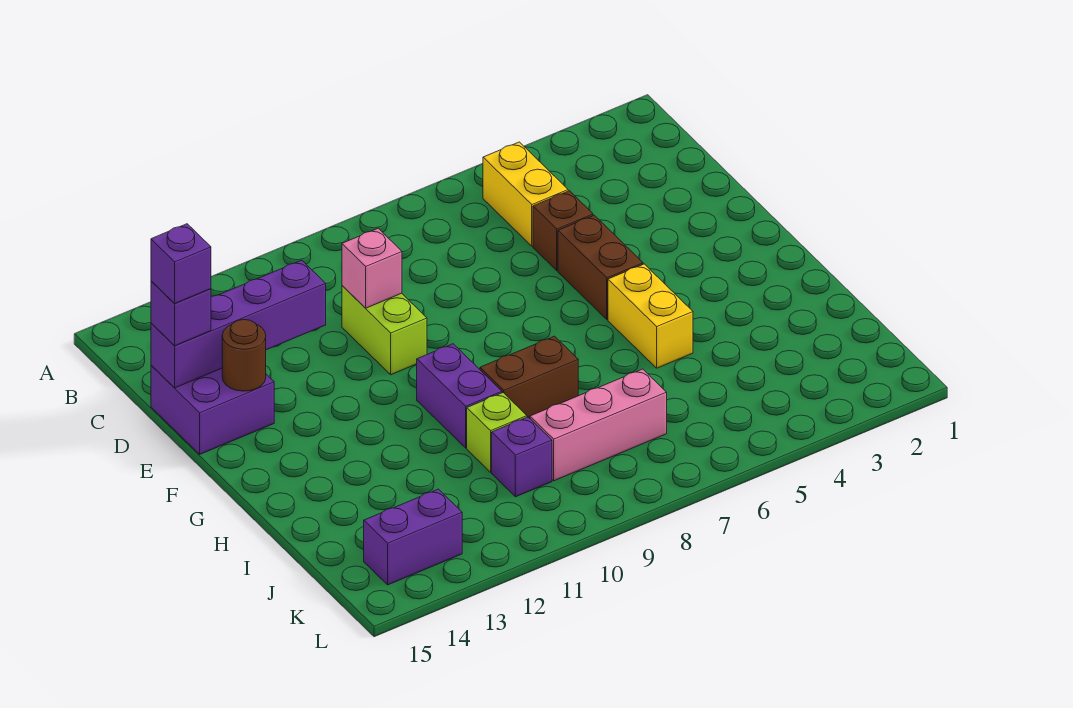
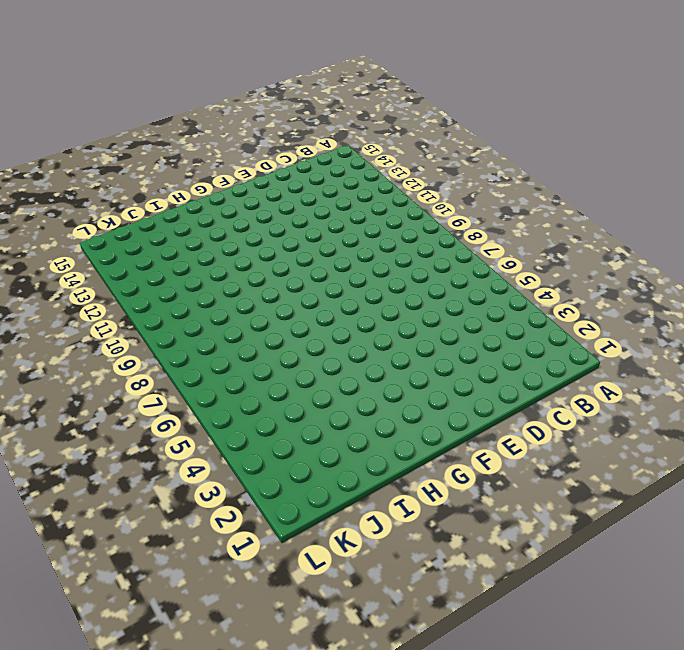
none -> yellow 1x2 brick [483,142,568,246]
none -> brown 1x1 brick [533,191,593,271]
none -> lime 1x2 brick [342,286,427,375]

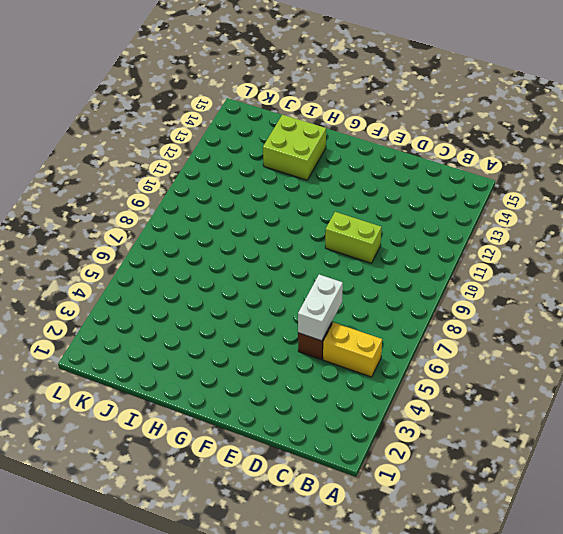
white 1x2 brick [298,275,343,341] -> none
lime 2x2 brick [263,115,326,180] -> none
none -> purple 2x2 brick [151,366,274,454]
none -> brown 1x2 brick [558,215,643,319]
none -> yellow 1x2 brick [608,264,693,368]

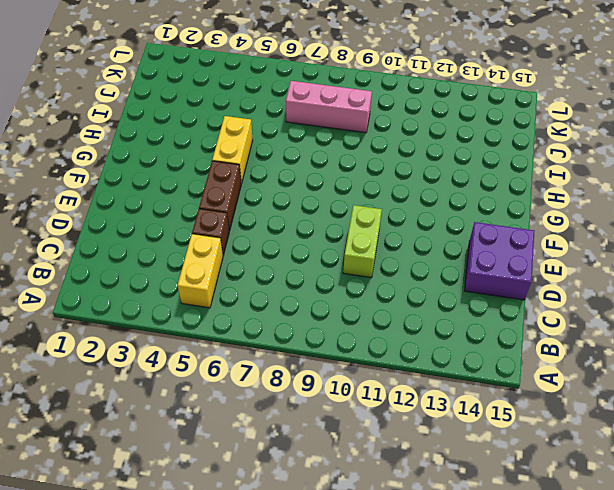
none -> purple 1x2 brick [417,344,502,448]
none -> brown 1x2 brick [480,336,578,418]
none -> lime 1x1 brick [467,393,527,472]

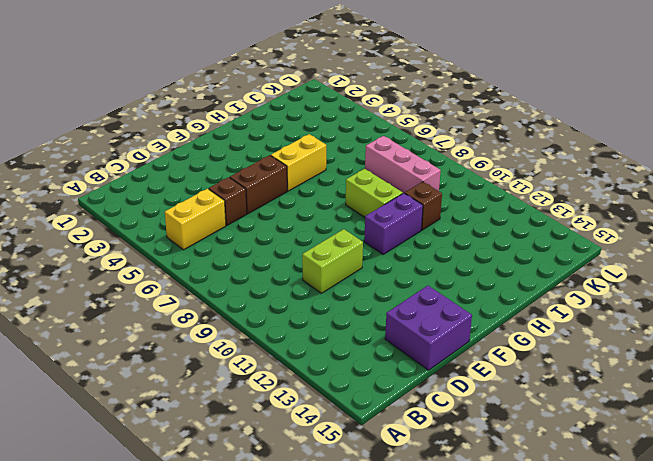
lime 1x2 brick [346,169,403,217] -> brown 1x2 brick [480,336,578,418]
brown 1x1 brick [405,182,442,230] -> lime 1x1 brick [467,393,527,472]
none -> purple 1x1 brick [492,417,552,497]
none -> purple 1x2 brick [364,489,462,585]
none -> pink 1x1 brick [342,228,402,308]

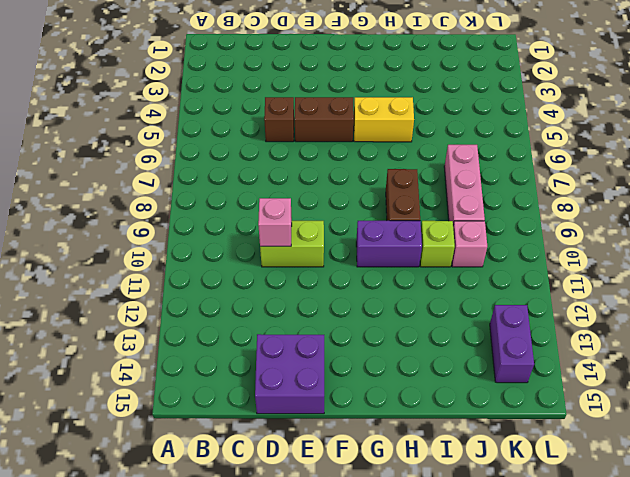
pink 1x1 brick [452,221,487,267] -> purple 1x1 brick [492,417,552,497]
none -> yellow 1x2 brick [483,142,568,246]
none -> purple 1x4 brick [151,260,326,388]
none -> brown 1x1 round brick [222,319,266,391]

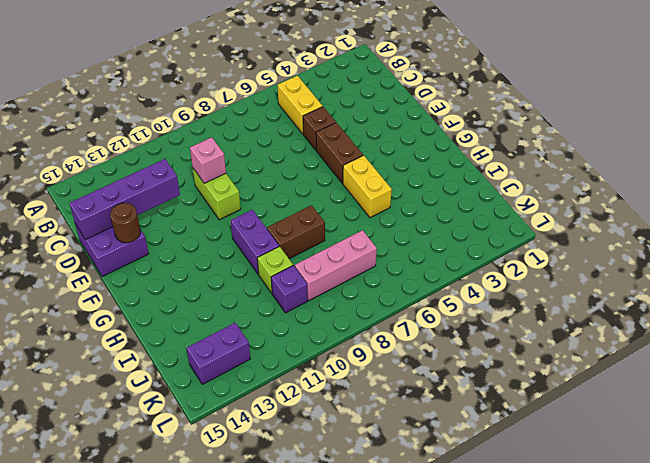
none -> purple 1x1 brick [151,281,211,346]
none -> purple 1x1 brick [151,224,211,304]

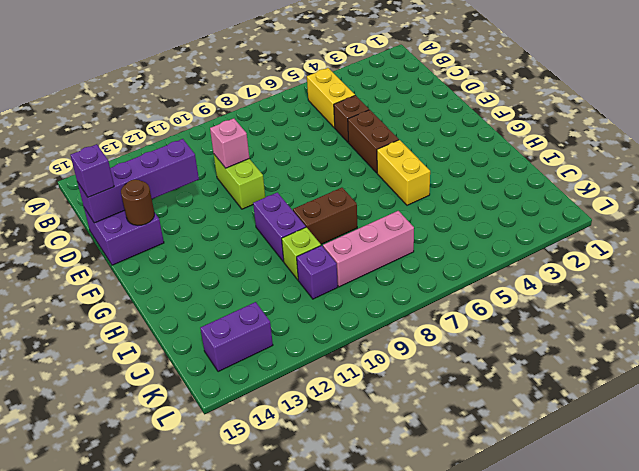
none -> purple 1x1 brick [151,224,211,304]

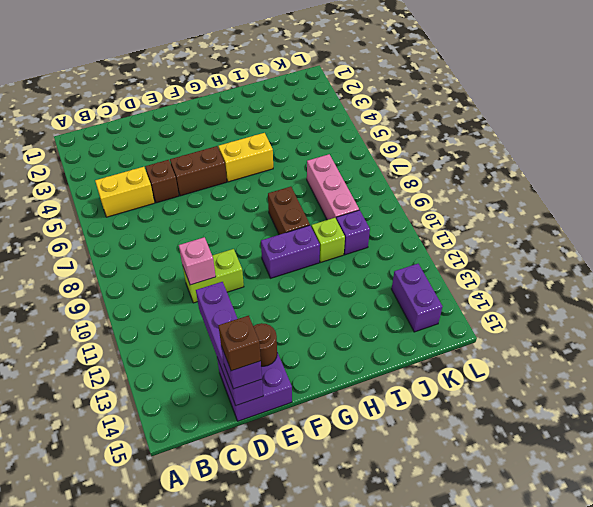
brown 1x1 brick [218,316,261,371] -> purple 1x1 brick [151,224,211,304]

